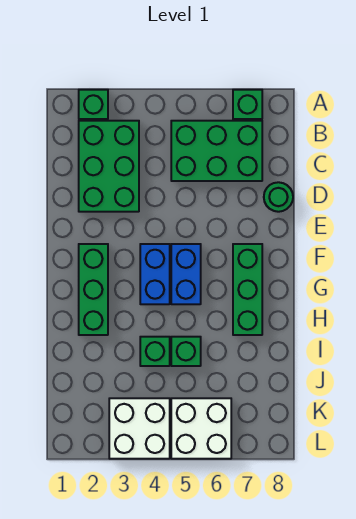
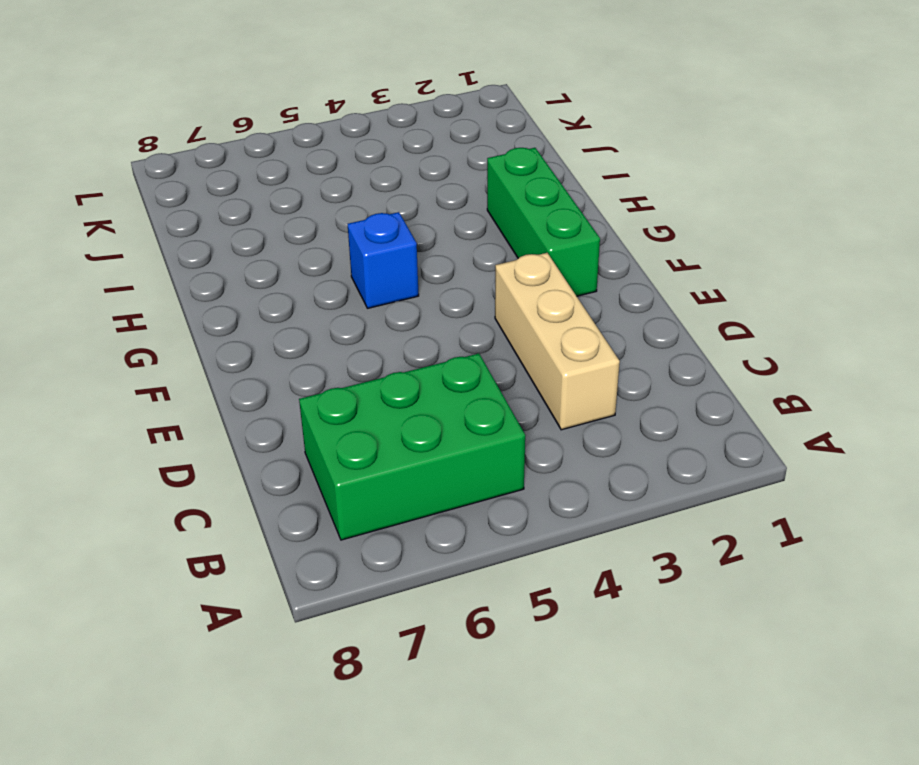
tan 1x3 brick [495,253,620,430] -> green 2x3 brick [79,121,139,212]
blue 1x1 brick [347,212,419,308] -> blue 1x2 brick [171,244,201,304]
none -> green 1x1 brick [79,90,108,119]
none -> green 1x1 brick [233,90,262,119]
none -> green 1x1 round brick [264,182,293,212]

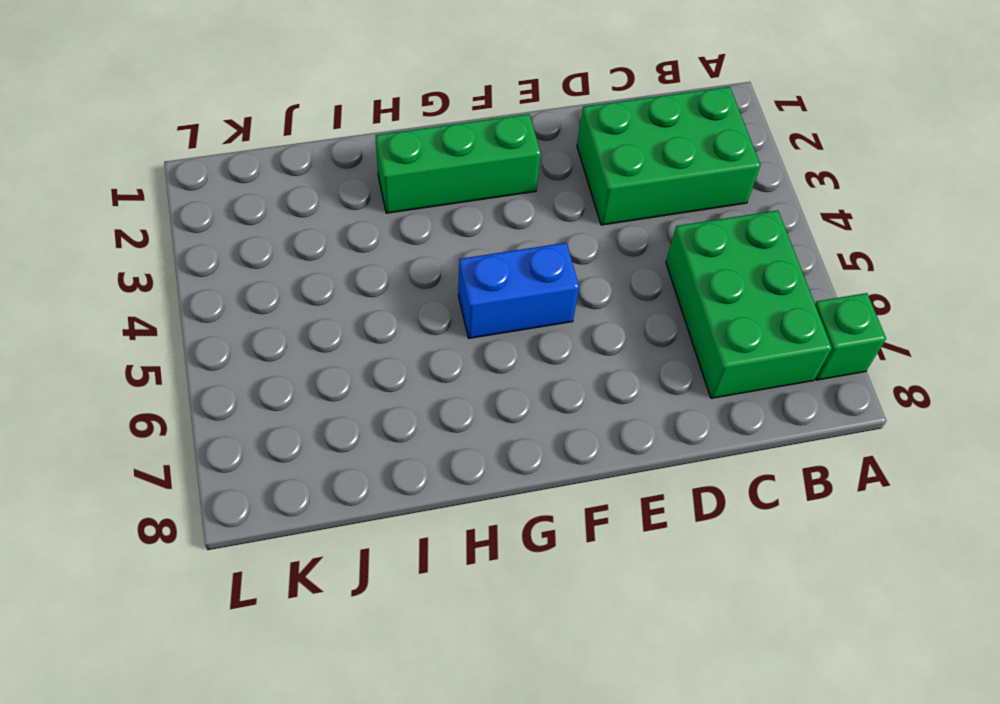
none -> green 1x1 brick [79,90,108,119]
none -> green 1x1 round brick [264,182,293,212]
none -> blue 1x2 brick [140,244,170,304]

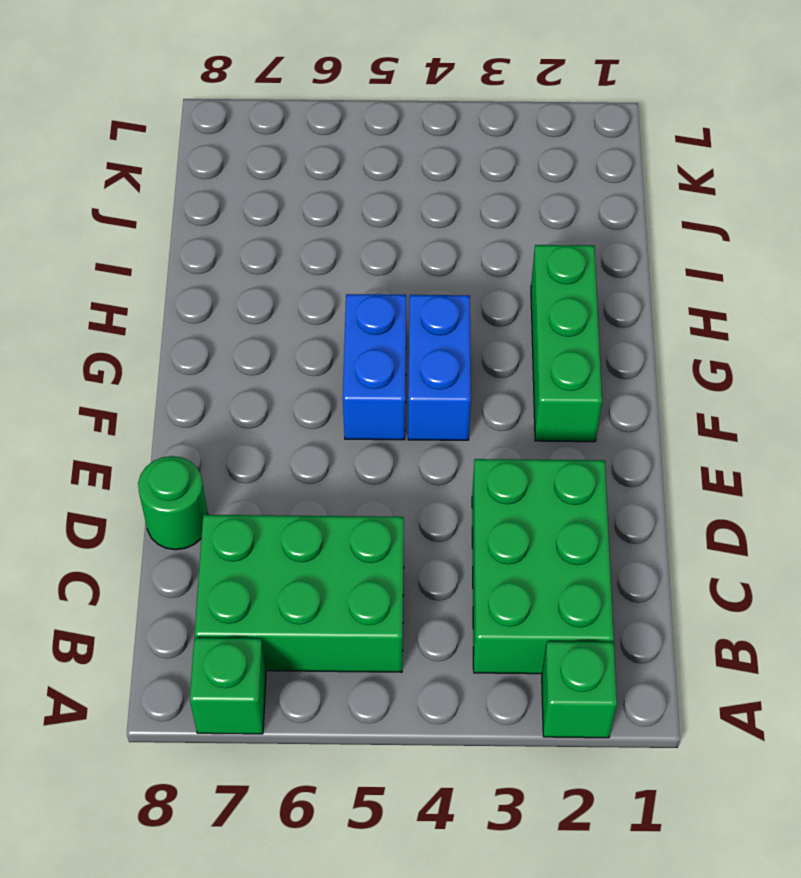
none -> green 1x3 brick [233,244,262,335]
none -> green 1x1 brick [140,337,170,366]
none -> green 1x1 brick [171,337,201,366]

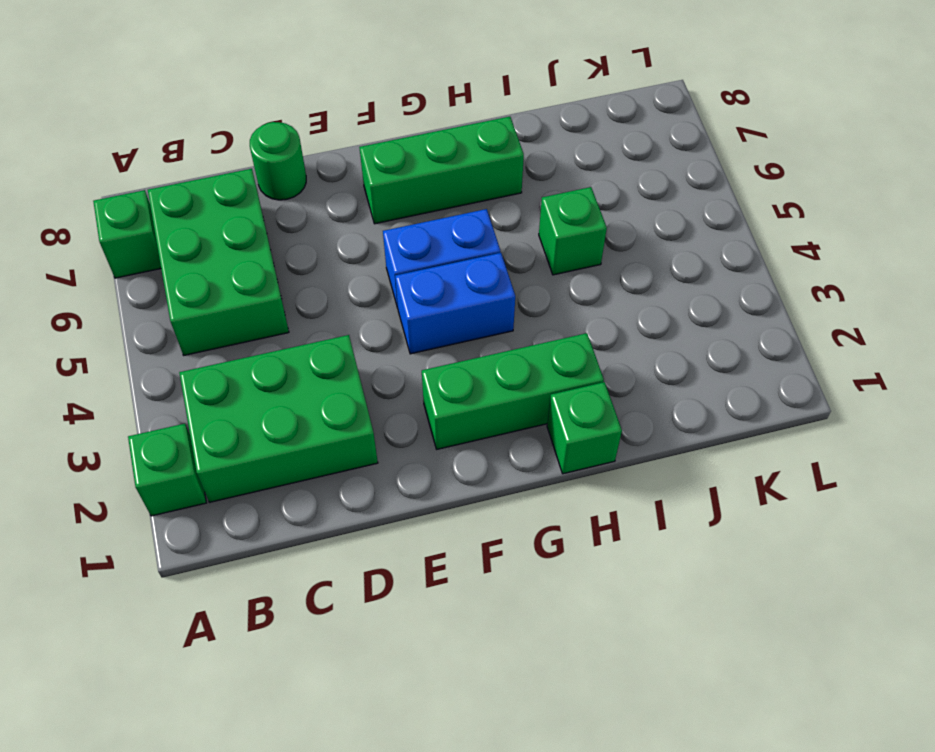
green 1x1 brick [547,382,622,474] -> green 1x1 brick moved to [140,337,170,366]
none -> white 2x2 brick [109,398,170,459]
none -> white 2x2 brick [171,398,231,459]

